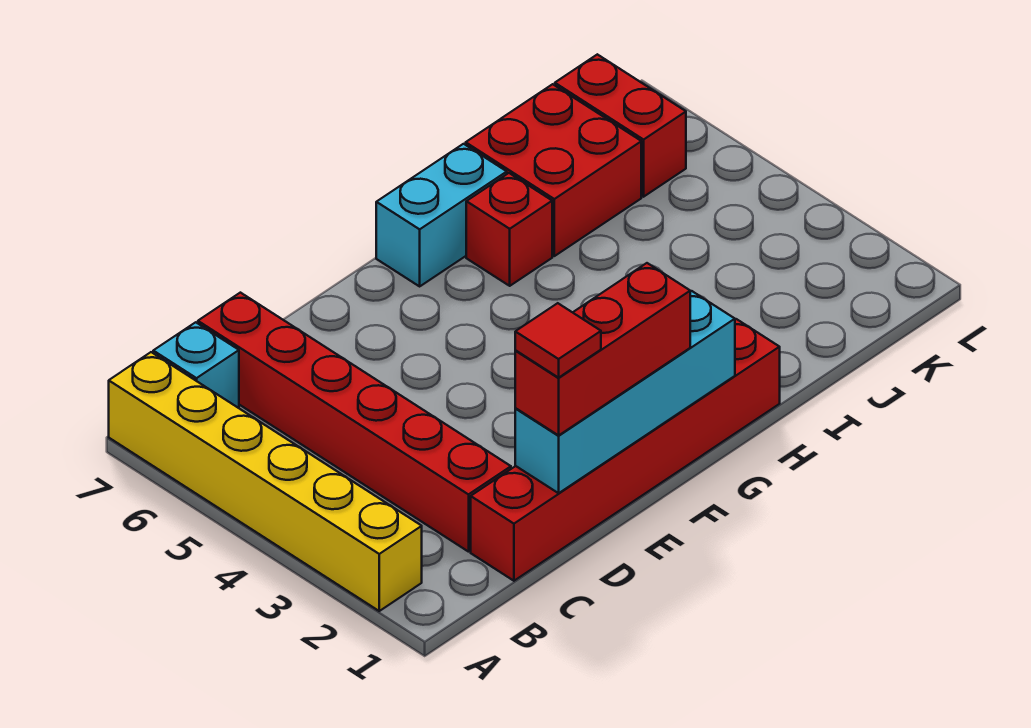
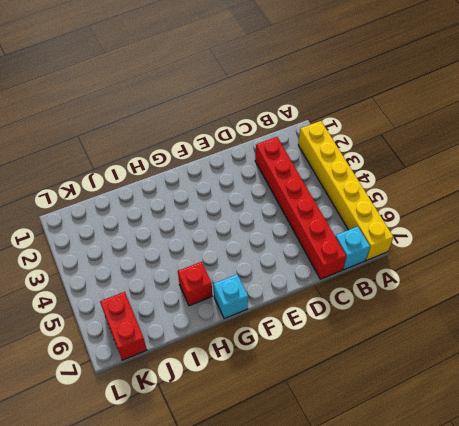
cyan 1x1 brick [213,275,248,319] -> cyan 1x2 brick [376,144,507,286]
none -> red 1x6 brick [471,319,780,581]
none -> red 2x2 brick [466,84,641,256]

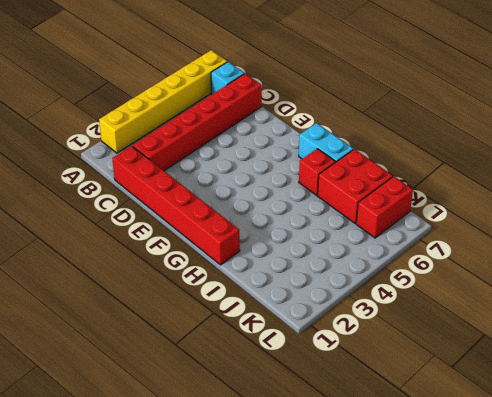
none -> cyan 1x4 brick [515,291,735,493]
none -> red 1x3 brick [515,263,690,435]

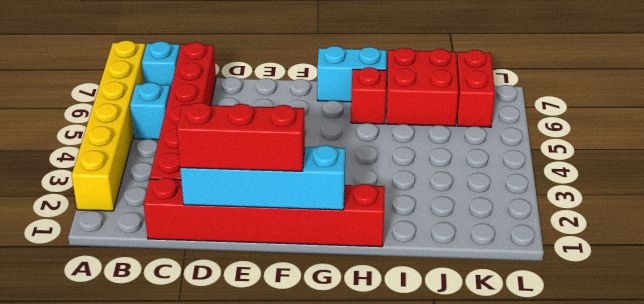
cyan 1x1 brick [130,82,170,140] -> none
none -> red 1x1 tile [515,303,601,378]

